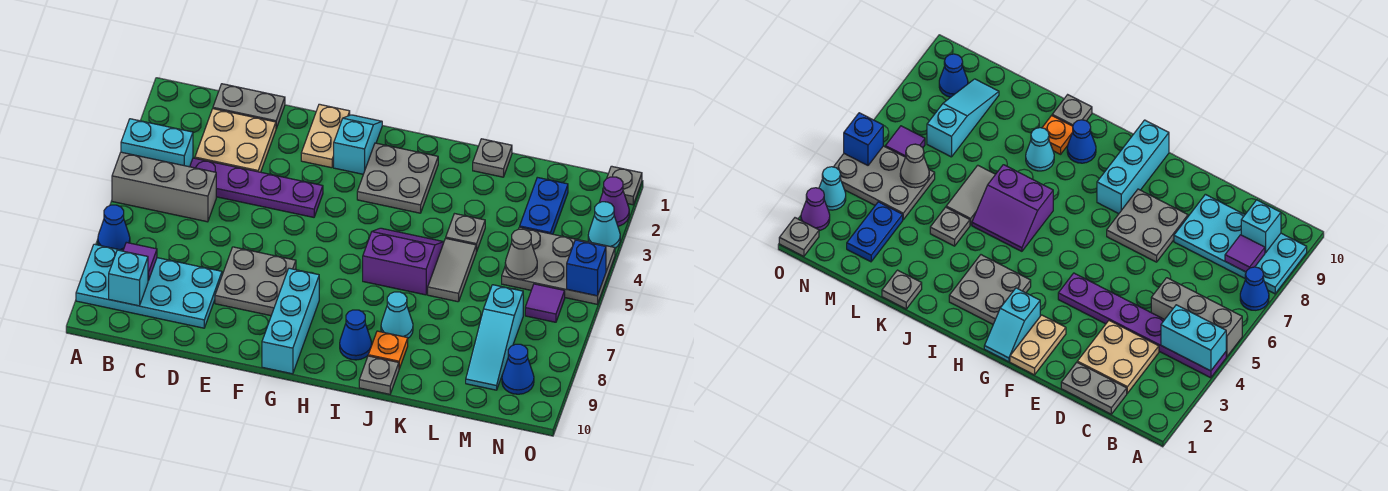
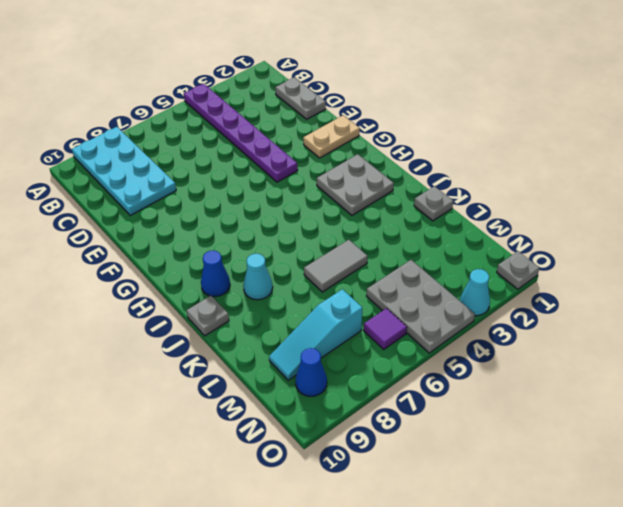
none -> grey 1x3 brick [112,152,216,222]
none -> blue 1x1 cone [98,205,130,250]
none -> tan 2x2 plate [195,109,276,172]
none -> grey 2x2 plate [215,247,296,316]

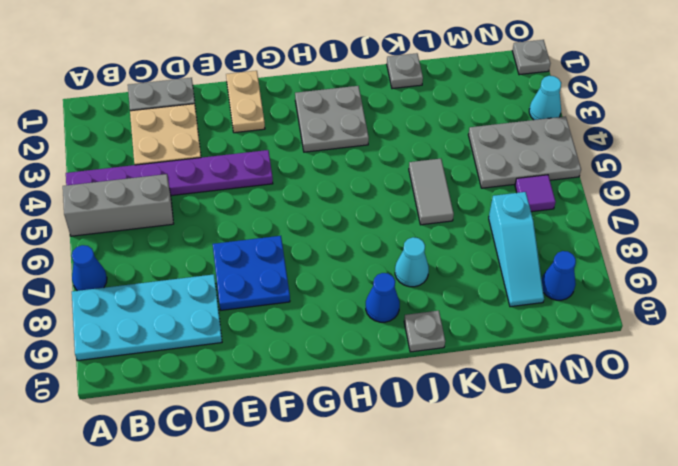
blue 2x2 plate [213,236,290,310] -> grey 2x2 plate [215,247,296,316]
none -> cyan 1x2 slope [334,115,382,174]
none -> cyan 1x3 brick [262,268,319,374]
none -> purple 2x2 slope [363,228,444,295]
none -> orange 1x1 plate [368,331,408,369]

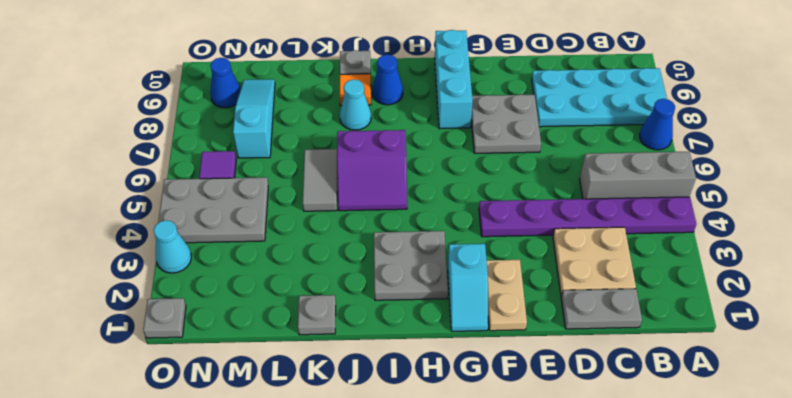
orange 1x1 tile [340,74,371,106] -> orange 1x1 plate [368,331,408,369]
none -> grey 1x1 plate [446,214,485,252]
none -> blue 1x2 plate [520,177,568,234]
none -> purple 1x1 cone [599,177,629,226]
none -> cyan 1x2 brick [121,119,193,167]

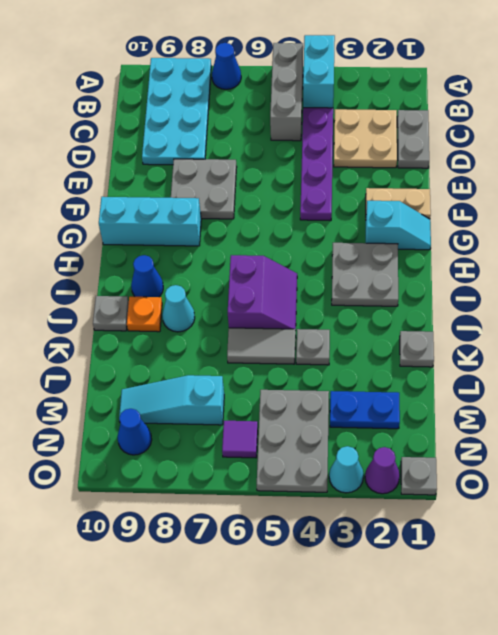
none -> purple 1x1 tile [123,242,157,281]
none -> cyan 1x1 brick [109,250,148,306]
none -> grey 1x1 cone [505,229,537,279]
none -> blue 1x1 brick [567,240,606,296]

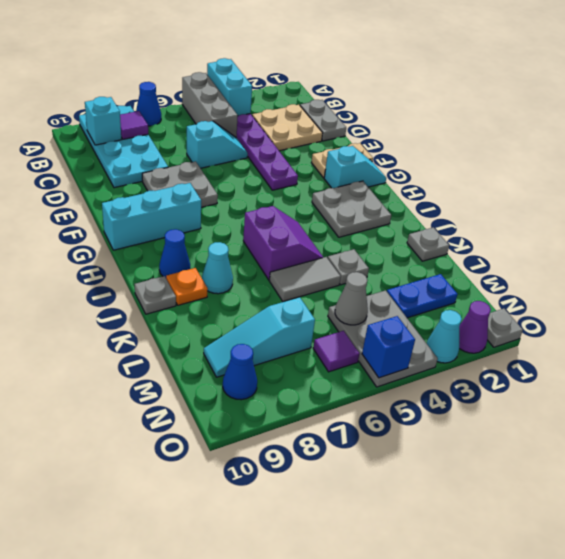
cyan 1x2 slope [187,121,248,168] -> none

